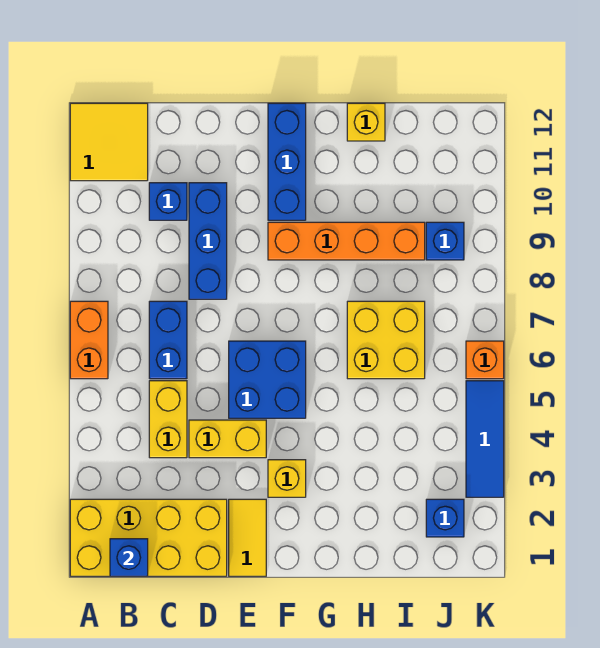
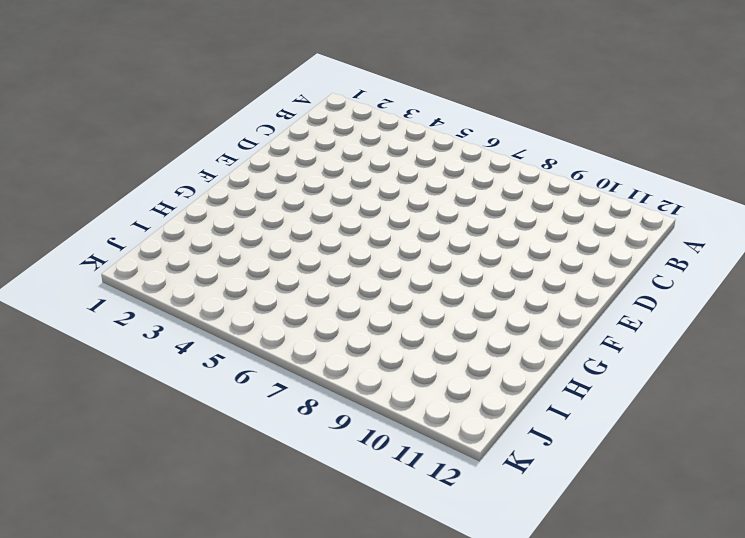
none -> yellow 2x4 brick [70,499,227,576]
none -> orange 1x2 brick [70,301,108,379]
none -> yellow 2x2 tile [70,103,148,181]

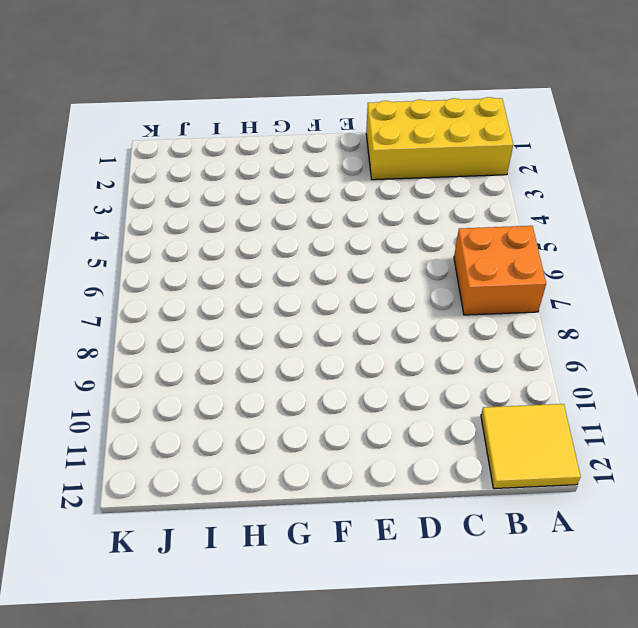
orange 2x2 brick [454,226,546,315] -> orange 1x2 brick [70,301,108,379]
none -> yellow 1x2 brick [149,381,187,458]
none -> blue 1x2 brick [149,301,187,379]
none -> blue 1x1 brick [149,183,187,220]

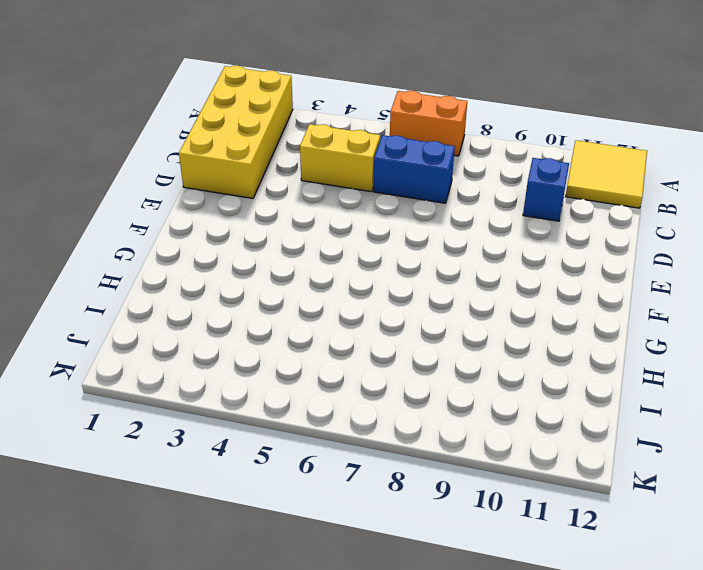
none -> yellow 1x2 brick [189,420,266,458]
none -> blue 1x3 brick [189,183,227,299]
none -> yellow 1x2 tile [229,499,266,576]

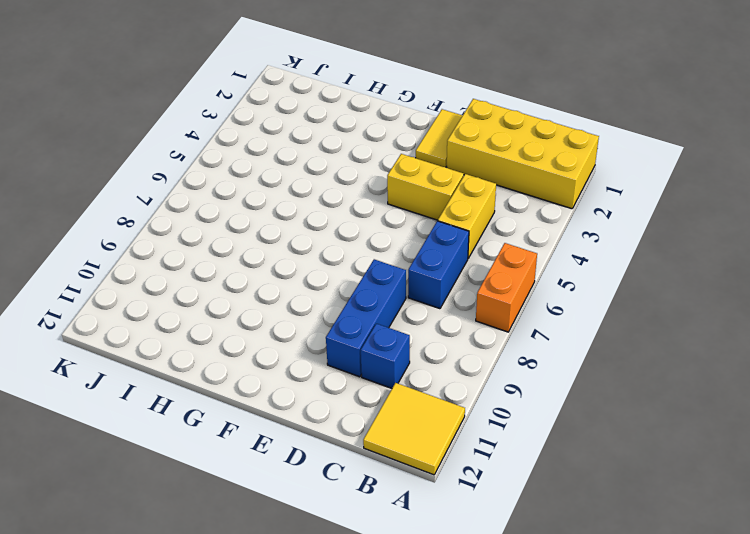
none -> blue 2x2 brick [229,341,306,418]
none -> yellow 1x1 brick [268,460,306,497]
none -> orange 1x4 brick [268,222,425,260]

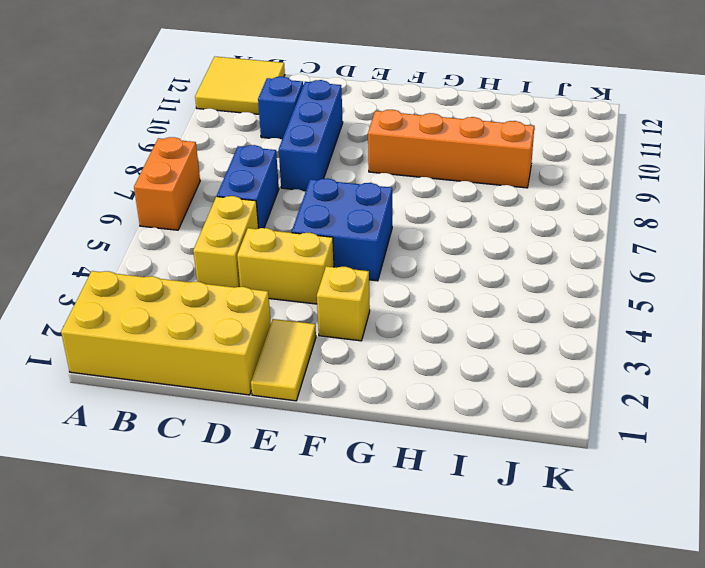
none -> blue 1x3 brick [268,103,306,220]
none -> yellow 2x2 brick [347,301,425,379]
none -> yellow 1x1 brick [347,103,385,141]

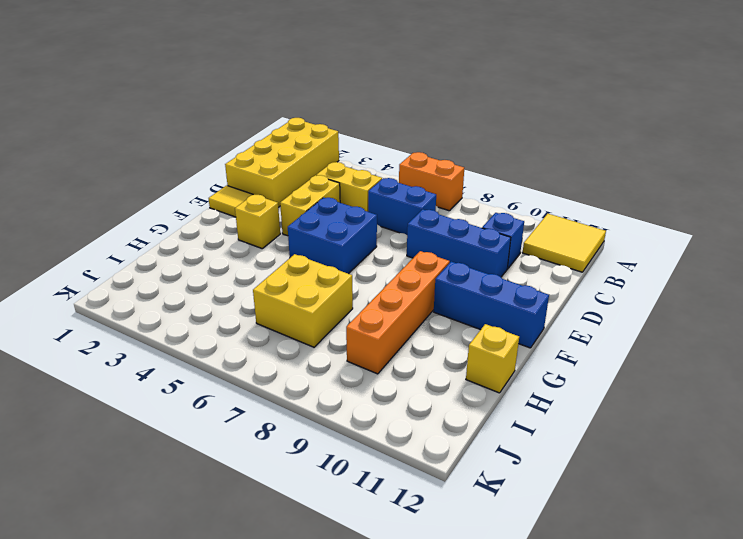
none -> blue 1x1 brick [426,499,464,537]
none -> blue 1x1 brick [426,222,464,260]
none -> blue 1x3 tile [466,381,504,497]

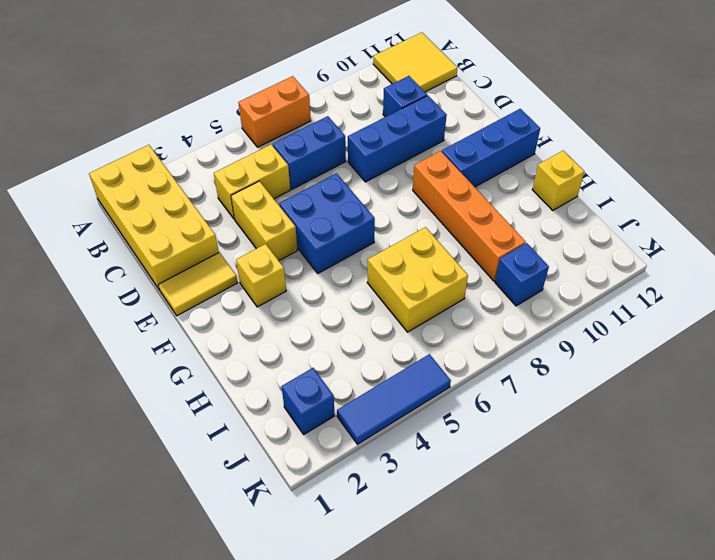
none -> orange 1x1 brick [466,341,504,379]
none -> blue 1x1 brick [110,539,148,576]

